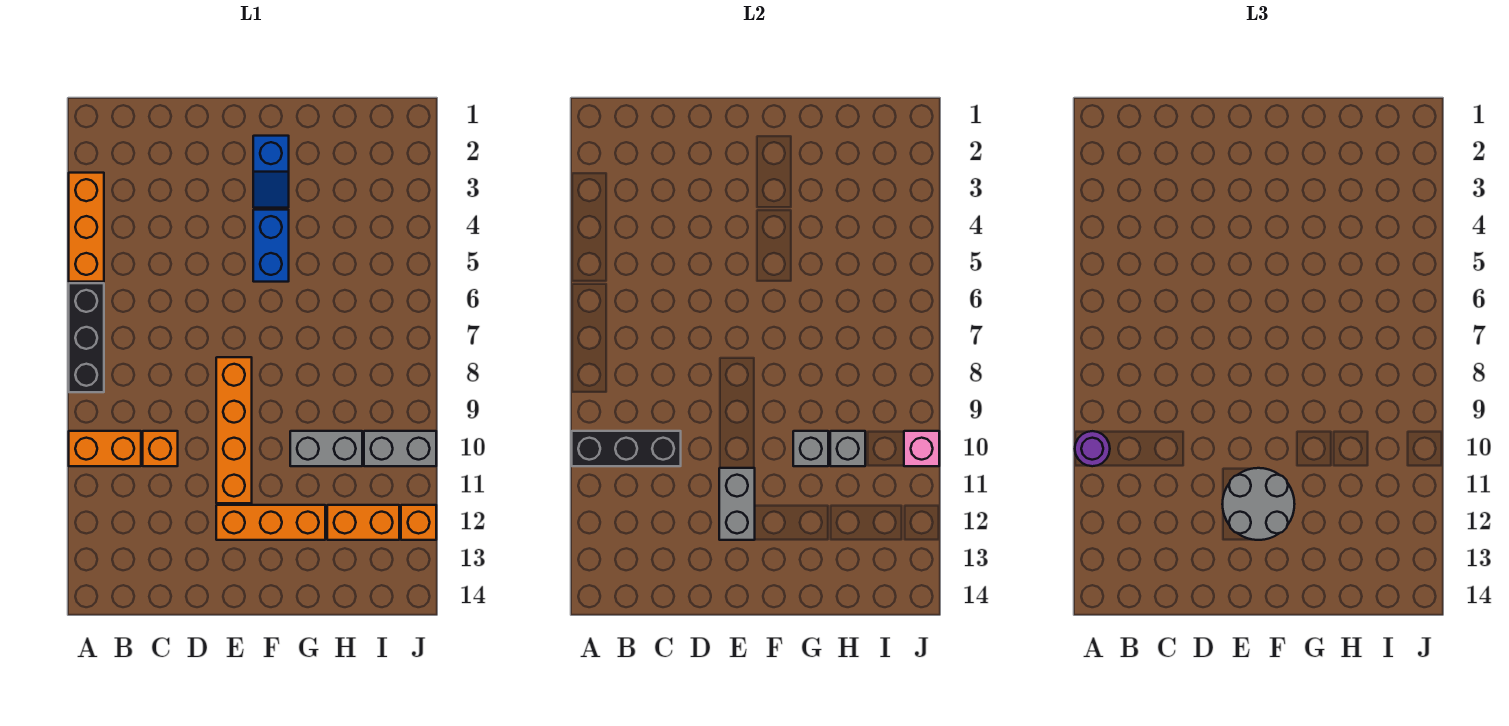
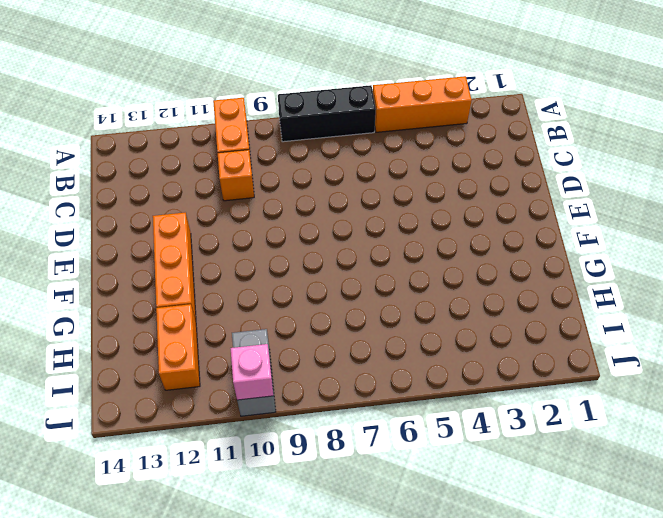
none -> orange 1x4 brick [216,357,252,503]
none -> blue 1x2 slope [253,136,289,208]
none -> blue 1x2 brick [253,210,289,282]

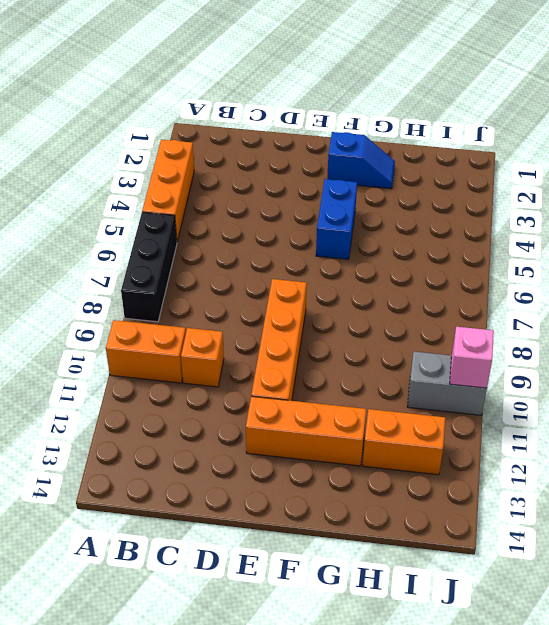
blue 1x2 slope [327,132,395,189] -> blue 1x2 slope turned to [253,136,289,208]
none -> grey 1x2 brick [290,431,362,466]
none -> orange 1x1 brick [401,505,436,540]
none -> black 1x3 brick [572,431,681,466]

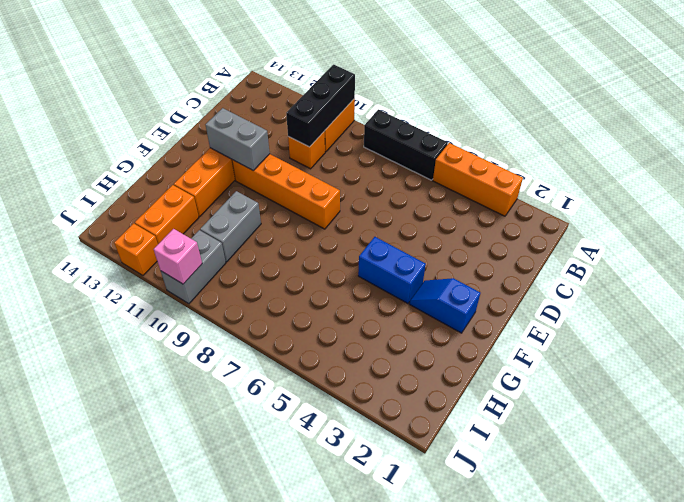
none -> grey 1x1 brick [793,431,828,466]
none -> grey 1x1 brick [830,431,865,466]
none -> purple 1x1 round brick [1075,431,1110,466]

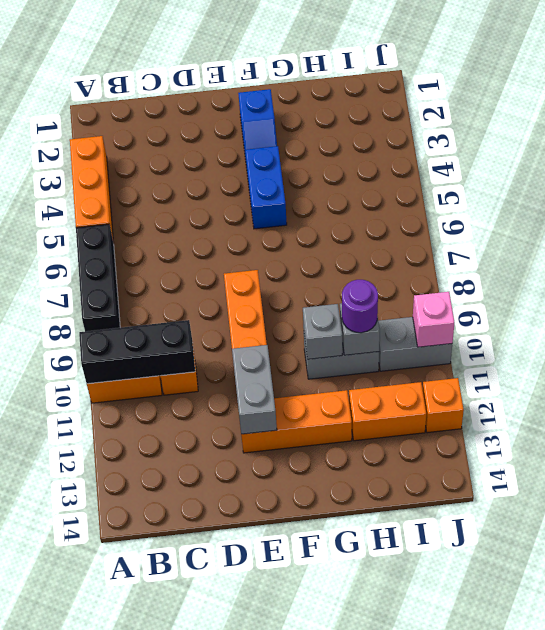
purple 1x1 round brick [342,280,378,333] -> purple 1x1 round brick moved to [1075,431,1110,466]
none -> grey 2x2 round brick [1222,468,1295,540]

